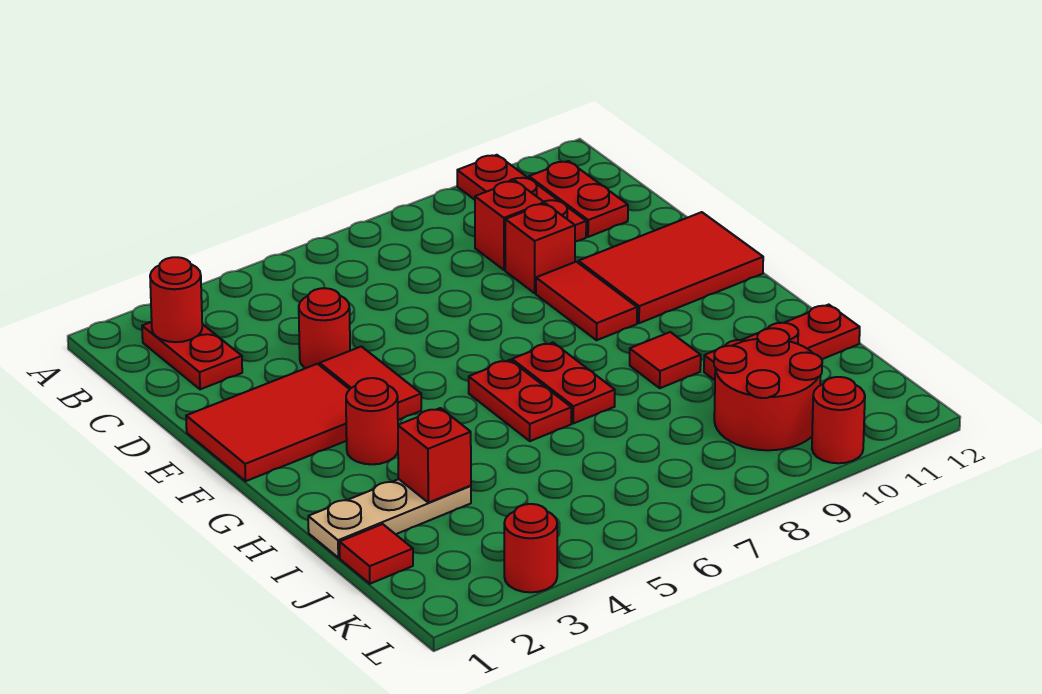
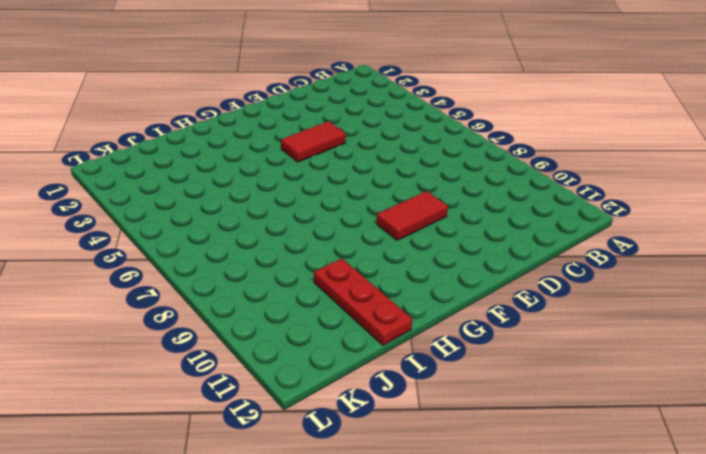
none -> red 1x3 plate [457,155,586,241]
none -> red 1x2 plate [142,322,242,389]
none -> red 1x2 plate [529,161,628,237]

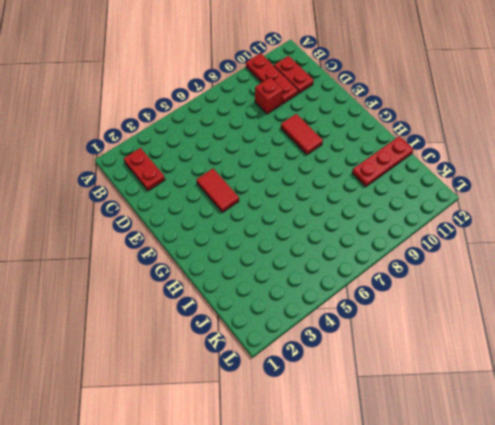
none -> red 1x1 round brick [299,288,350,368]
none -> red 1x1 brick [505,203,575,293]
none -> red 2x3 tile [186,364,350,481]

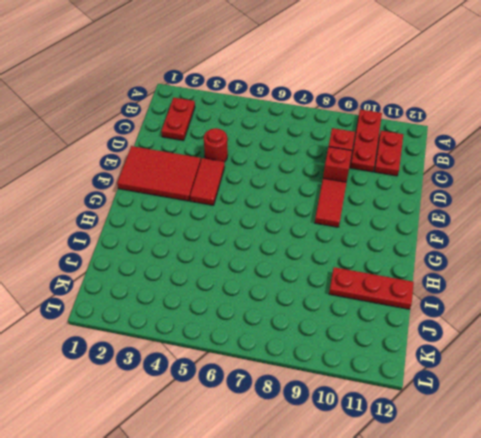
none -> red 2x3 tile [578,212,763,323]
none -> red 1x1 round brick [346,378,398,464]
none -> red 1x2 plate [469,360,571,441]

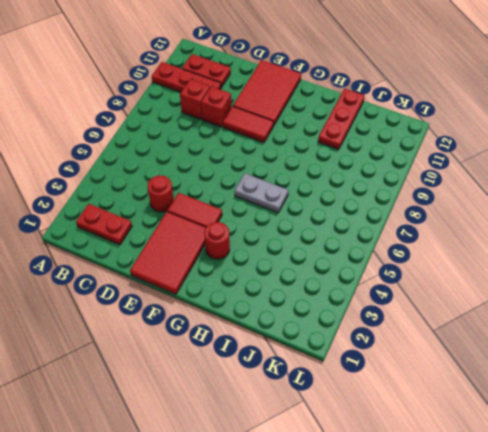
grey 1x2 plate [235,173,288,213] -> red 1x2 plate [469,360,571,441]
none -> red 1x2 plate [512,343,615,423]
none -> red 1x1 tile [630,332,701,388]
none -> tan 1x3 plate [308,479,471,558]

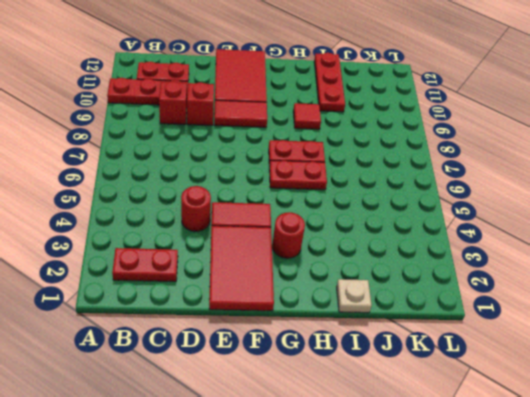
tan 1x1 plate [337,279,372,313] -> tan 1x3 plate [308,479,471,558]
none -> red 1x1 tile [340,524,413,584]
none -> red 2x2 round brick [714,328,822,450]
none -> red 1x1 round brick [504,504,557,592]

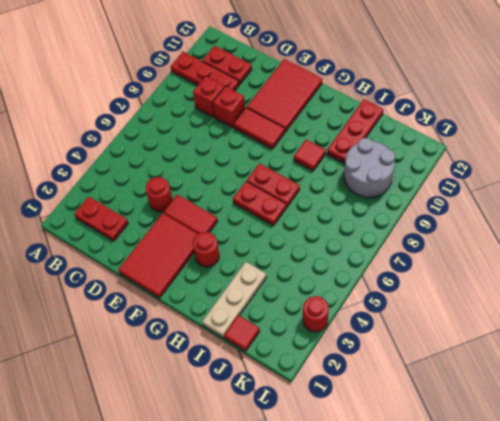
grey 2x2 round brick [344,138,395,197] -> red 2x2 round brick [714,328,822,450]
none -> red 1x1 round brick [812,377,865,463]
none -> red 1x1 round brick [150,257,202,342]
none -> red 1x1 brick [398,408,471,503]

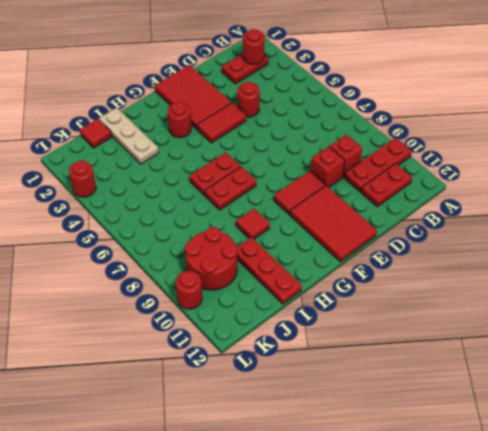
none -> red 1x1 brick [398,408,471,503]

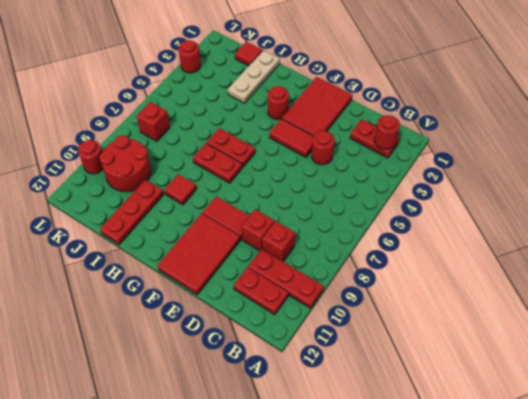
red 1x1 brick [137,102,170,141] -> red 1x1 brick moved to [398,408,471,503]

